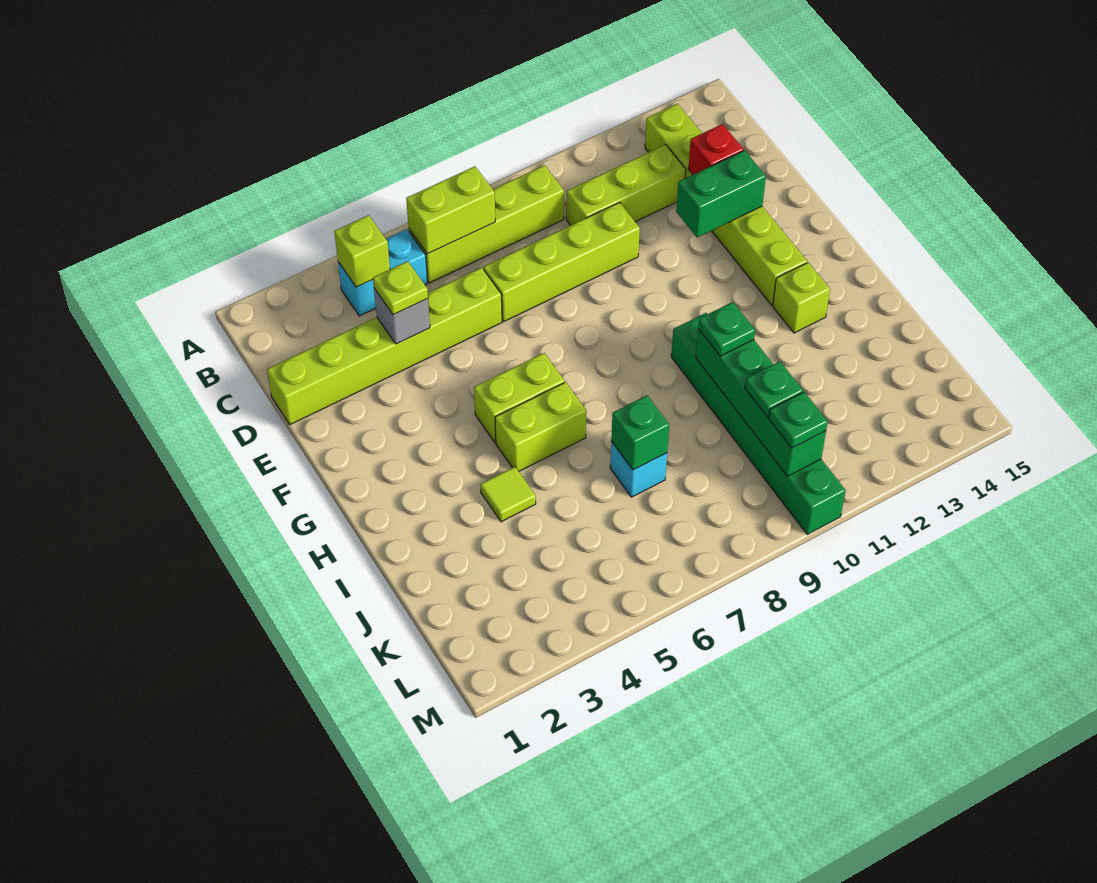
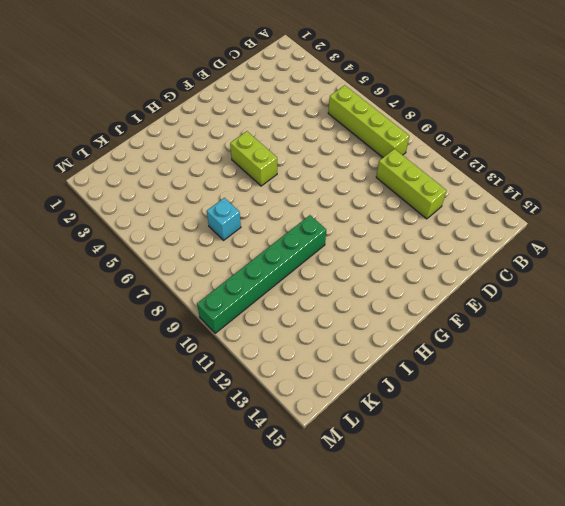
none -> cyan 1x2 brick [338,229,428,316]
none -> lime 1x6 brick [645,104,807,305]
none -> lime 1x6 brick [267,268,502,425]

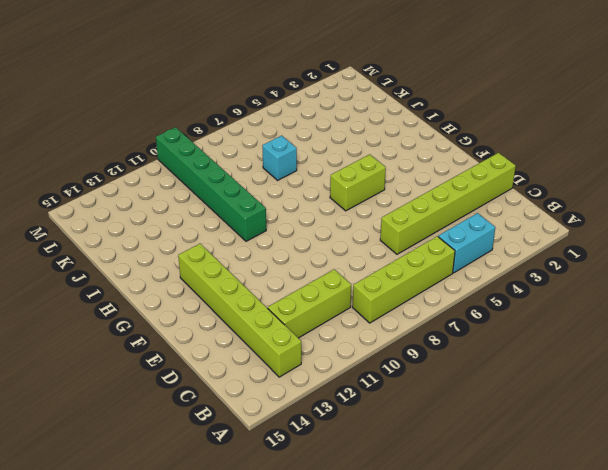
none -> lime 1x4 brick [484,202,640,321]
none -> lime 1x2 brick [495,382,586,471]
none -> lime 1x1 brick [773,262,830,333]

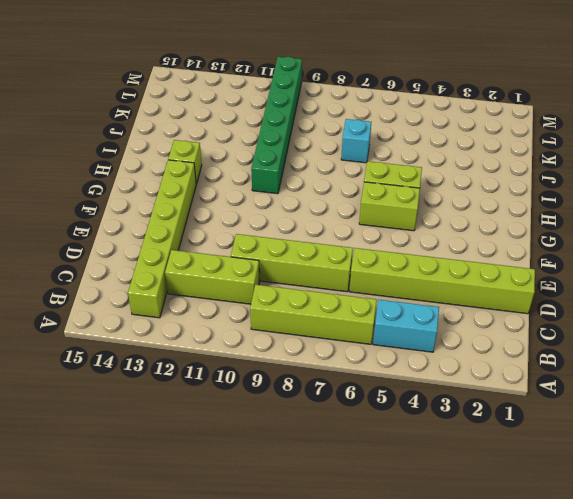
none -> lime 1x1 tile [480,467,536,522]
none -> lime 1x1 brick [334,215,390,287]
none -> lime 1x2 brick [406,166,495,254]

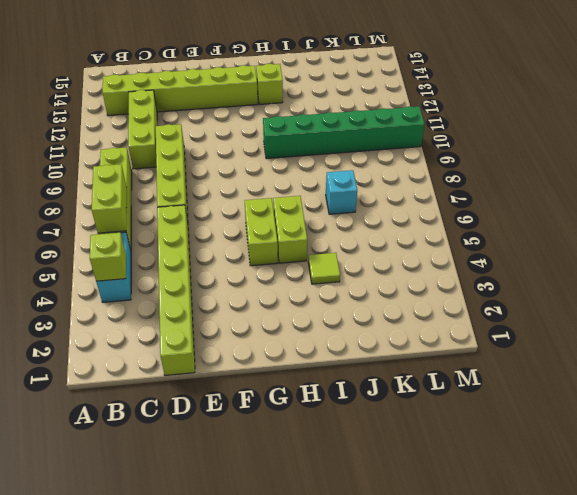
none -> grey 1x1 brick [374,288,430,344]
none -> red 1x1 brick [688,124,744,175]
none -> green 1x2 brick [676,150,766,237]

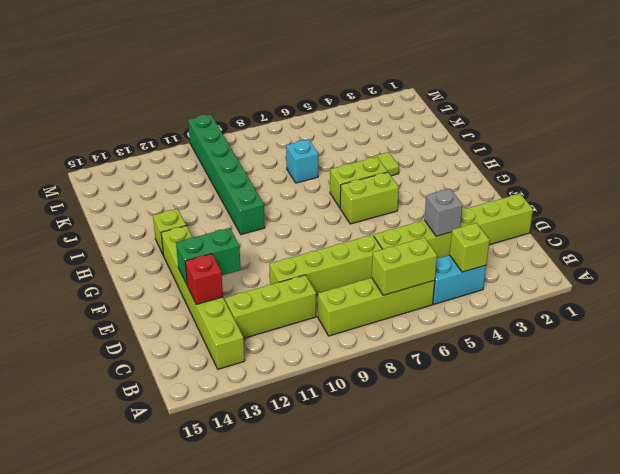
none -> green 1x4 brick [696,329,826,476]
none -> green 1x1 brick [611,396,669,470]
none -> lime 1x1 plate [373,261,428,315]

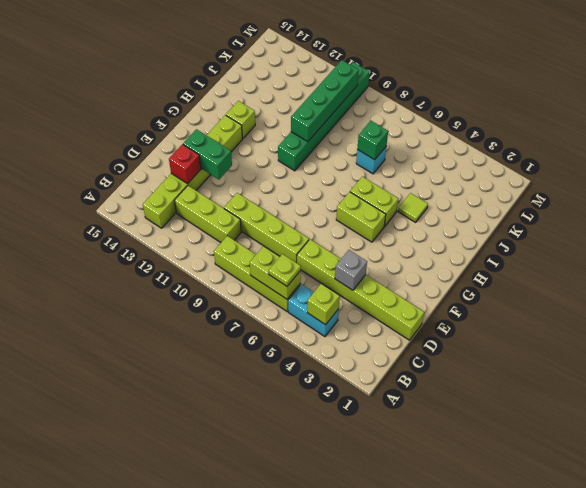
lime 1x1 plate [269,254,301,286] -> lime 1x1 plate moved to [373,261,428,315]
none -> green 1x1 plate [698,302,755,356]
none -> green 1x1 plate [745,362,803,417]
none -> green 1x1 plate [769,392,828,448]

